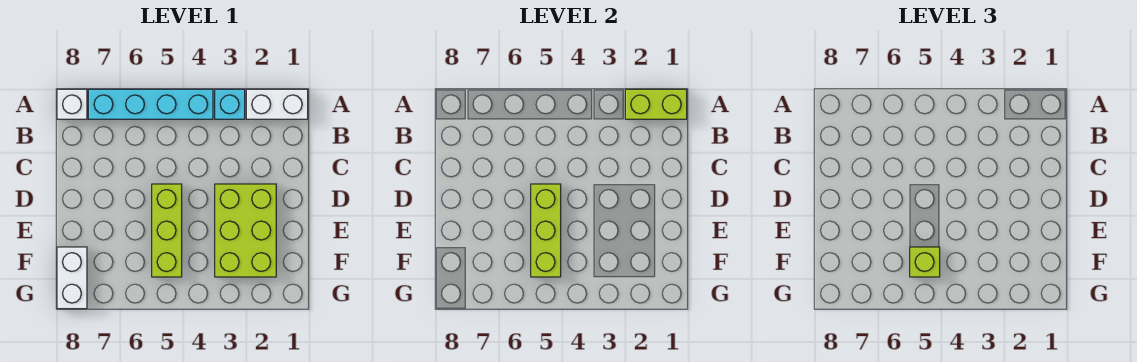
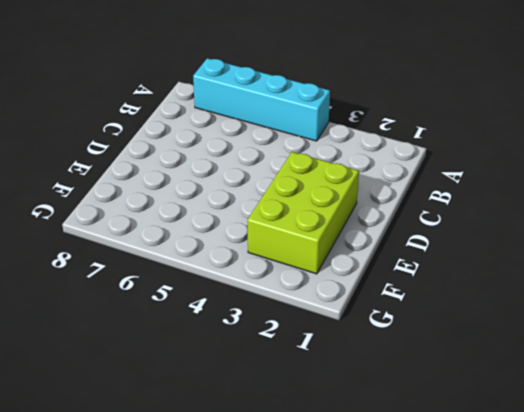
none -> white 1x2 brick [246,89,308,119]
none -> cyan 1x1 brick [215,89,245,119]

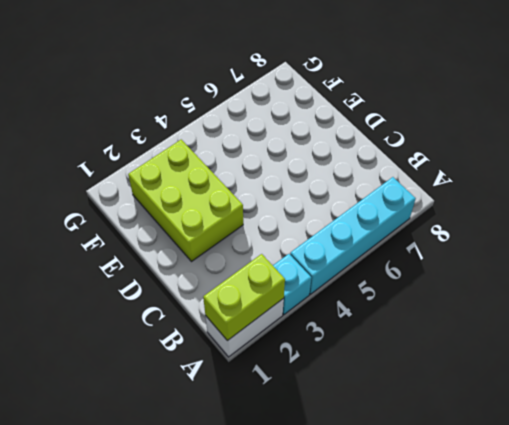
none -> white 1x1 brick [57,89,87,119]
none -> lime 1x3 brick [152,184,182,277]

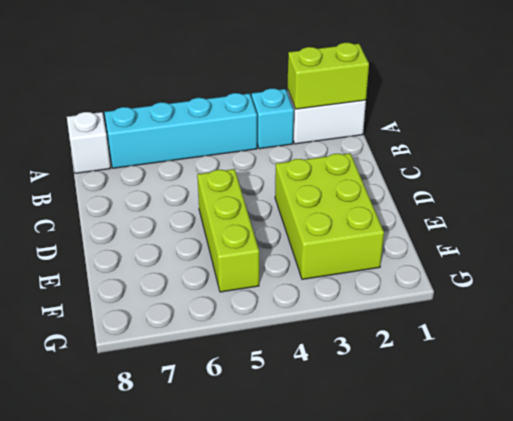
none -> white 1x2 brick [57,247,87,309]
none -> lime 1x3 brick [531,184,561,277]

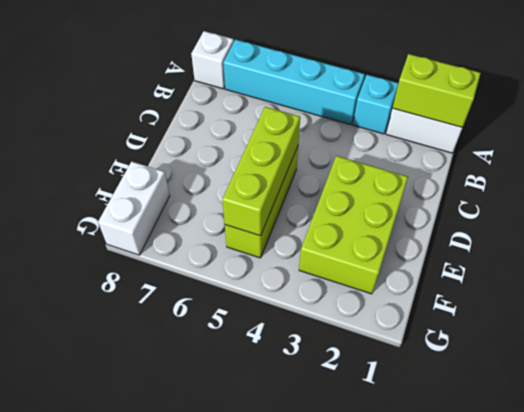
none -> lime 1x1 brick [910,247,940,277]

